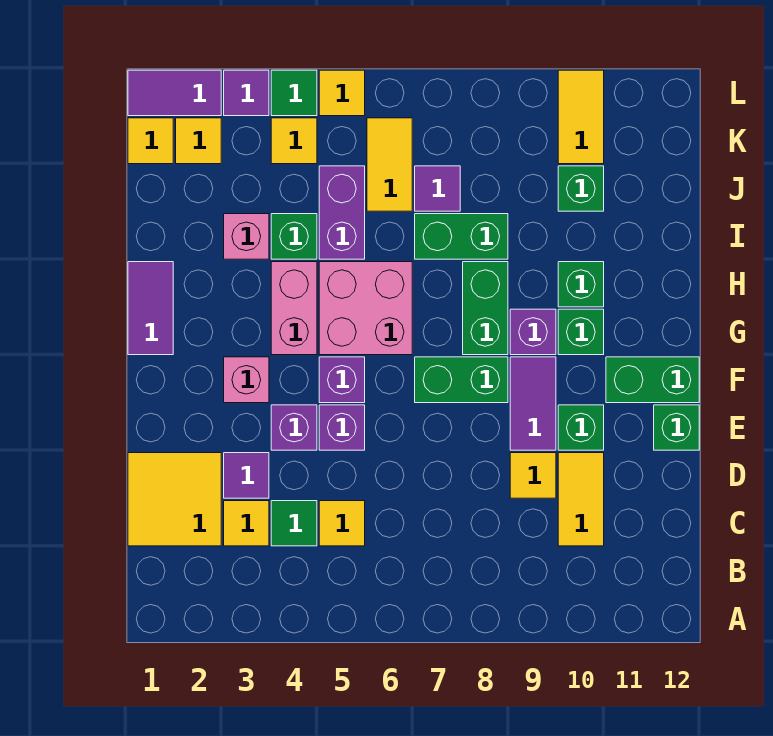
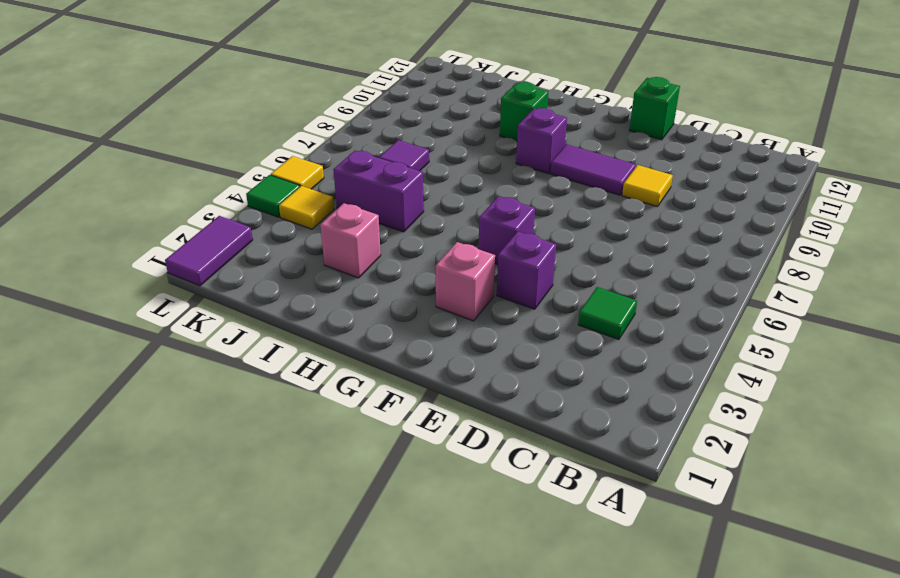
none -> yellow 2x2 tile [128,453,221,546]
none -> yellow 1x1 tile [224,501,269,546]
none -> yellow 1x1 tile [319,501,365,546]
none -> yellow 1x2 tile [558,453,604,546]

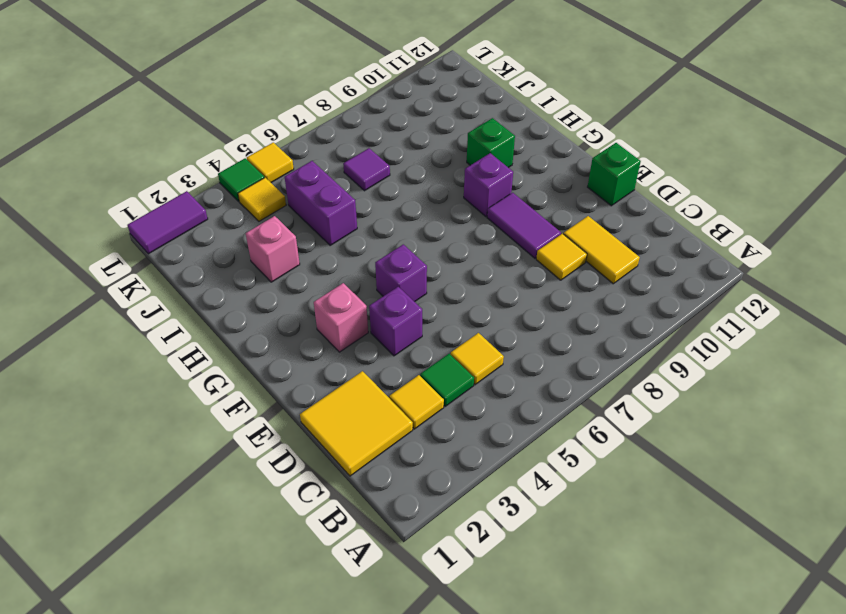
none -> purple 1x1 tile [224,453,269,498]
none -> purple 1x1 brick [319,405,365,450]
none -> green 1x1 brick [558,405,604,450]
none -> green 1x2 brick [415,357,508,403]

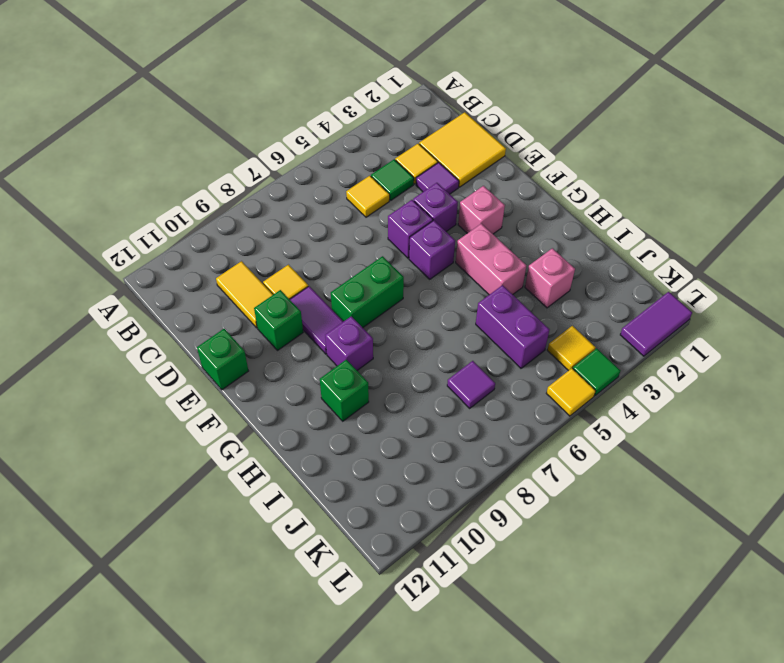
none -> green 1x2 brick [606,357,699,403]
none -> purple 1x2 tile [128,262,173,355]
none -> pink 2x2 brick [319,262,412,355]
none -> green 1x2 brick [463,262,508,355]

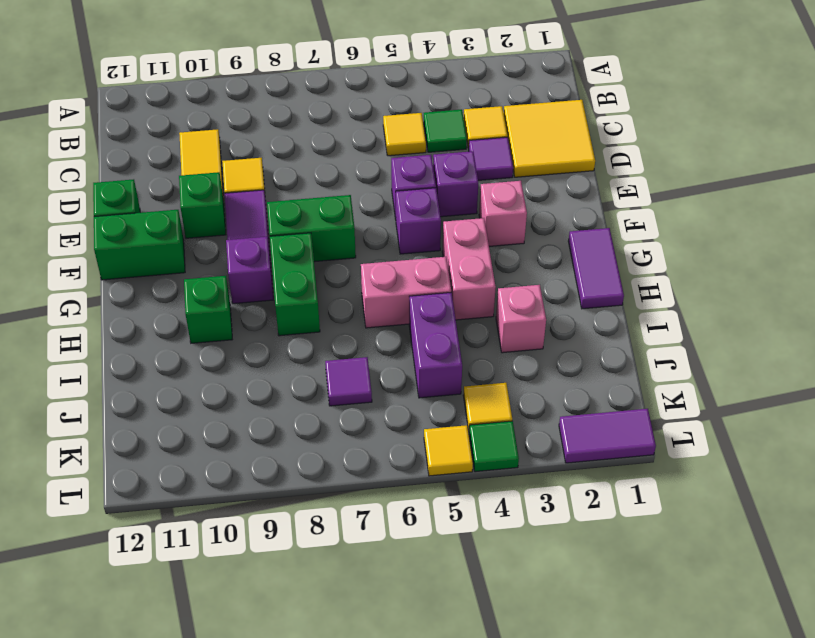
pink 1x2 brick [361,257,451,328] -> pink 2x2 brick [319,262,412,355]
none -> green 1x1 brick [558,309,604,355]
none -> green 1x1 brick [271,214,317,259]
none -> green 1x2 brick [415,214,508,259]
none -> yellow 1x2 tile [367,118,412,211]

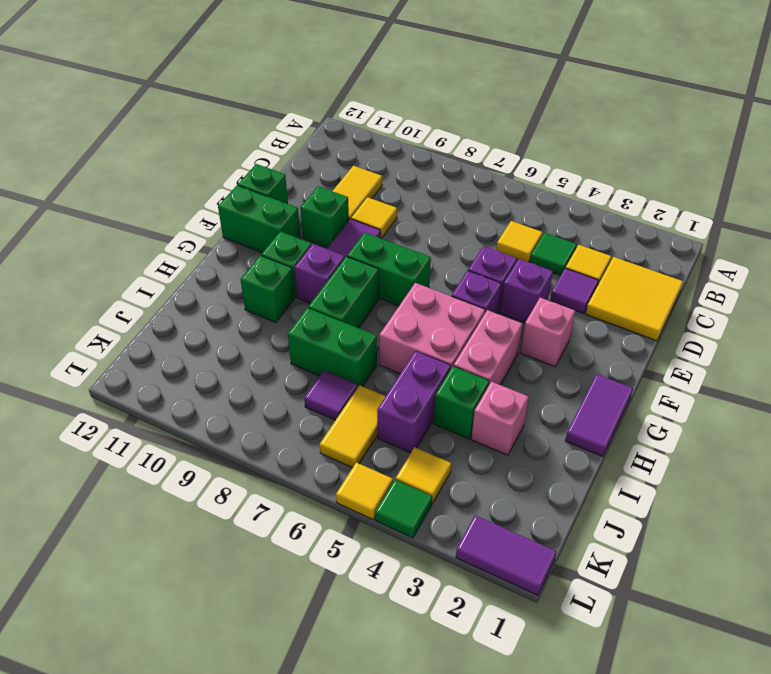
none -> green 1x1 brick [558,166,604,211]
none -> yellow 1x1 tile [128,118,173,164]
none -> yellow 1x1 tile [176,118,221,164]
none -> yellow 1x2 tile [558,70,604,164]

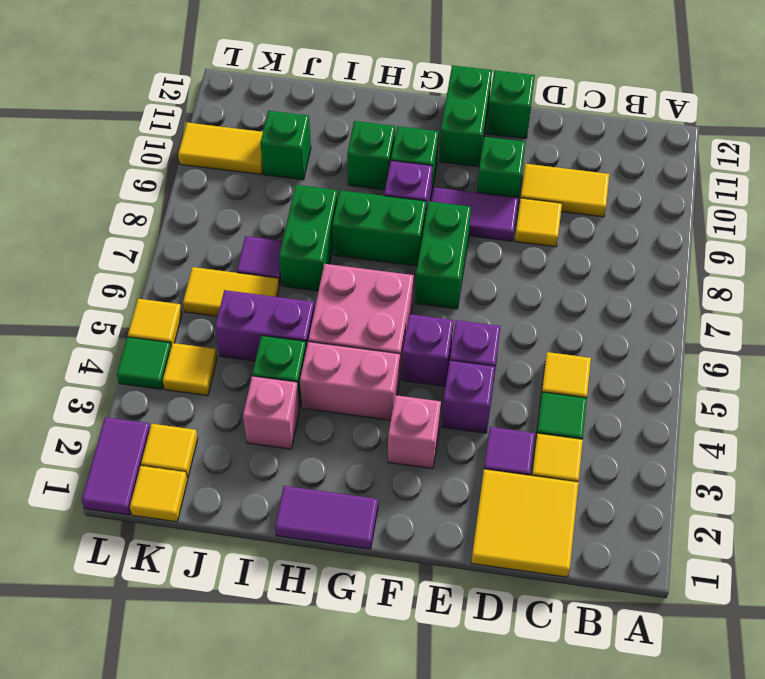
none -> purple 1x1 tile [224,70,269,116]

